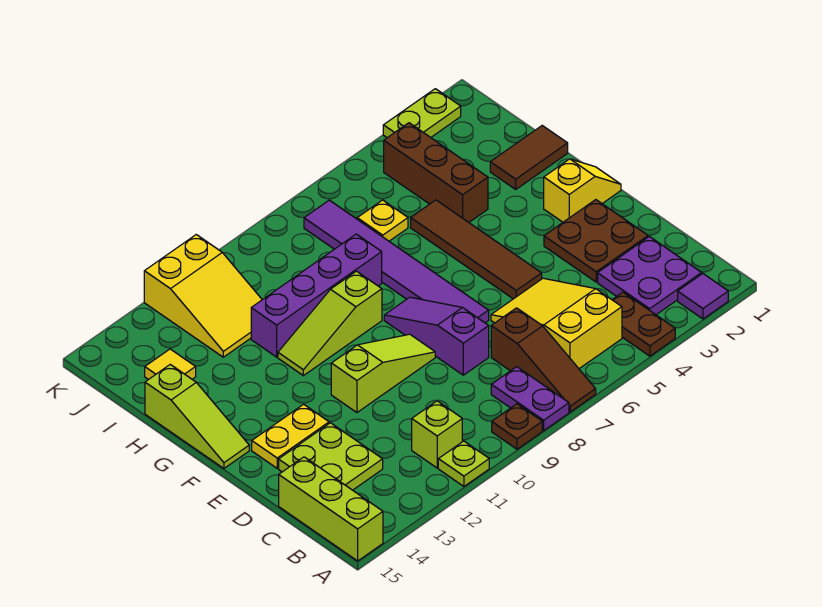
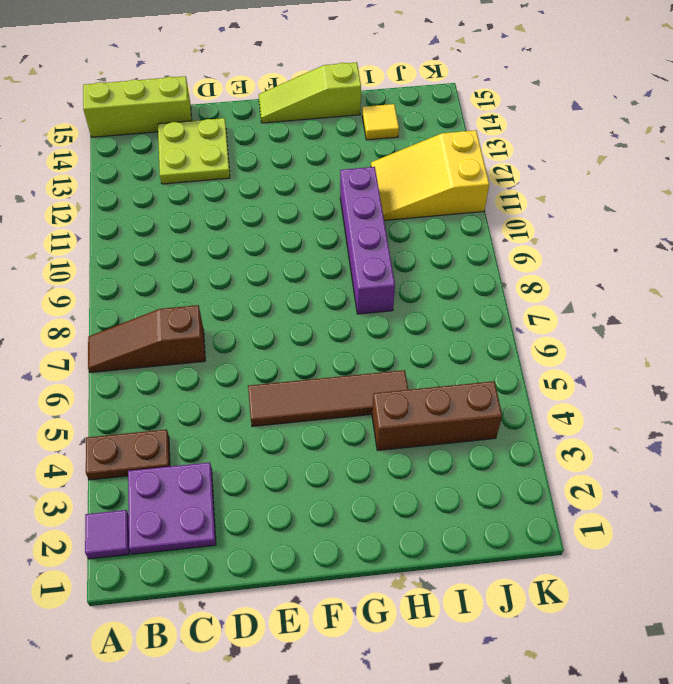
none -> purple 1x2 plate [491,367,569,431]
none -> brown 1x1 plate [492,404,542,449]
none -> lime 1x1 plate [438,441,489,486]

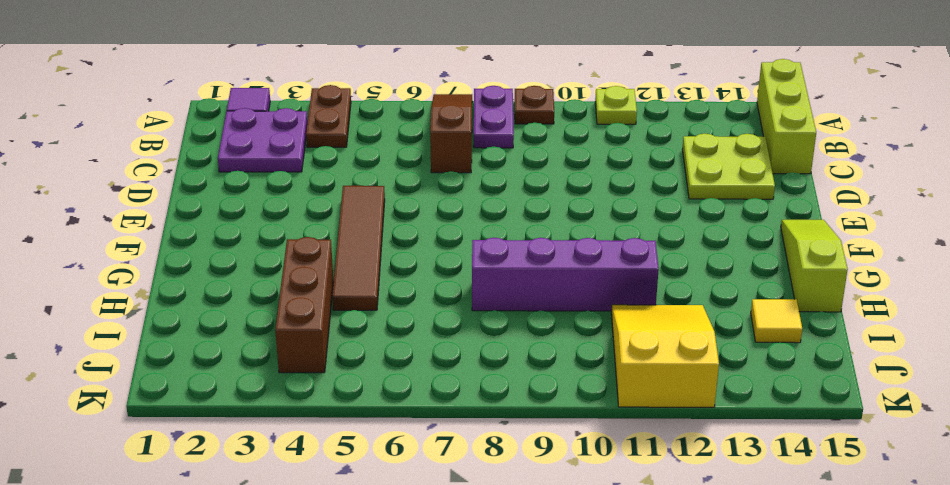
none -> yellow 2x3 slope [491,278,622,369]
none -> lime 1x1 brick [412,401,462,468]
none -> brown 2x2 plate [544,200,648,282]

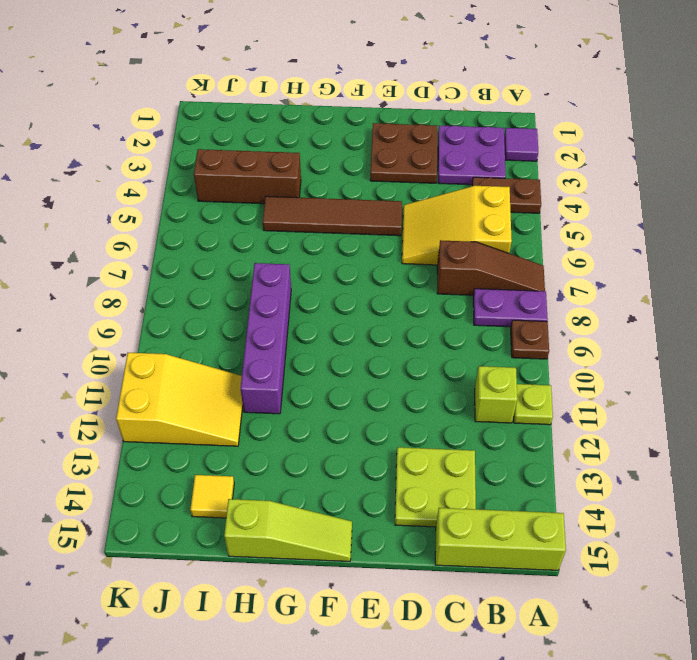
none -> purple 1x3 slope [384,297,489,375]
none -> purple 1x6 tile [304,200,489,323]
none -> lime 1x3 slope [331,334,435,412]

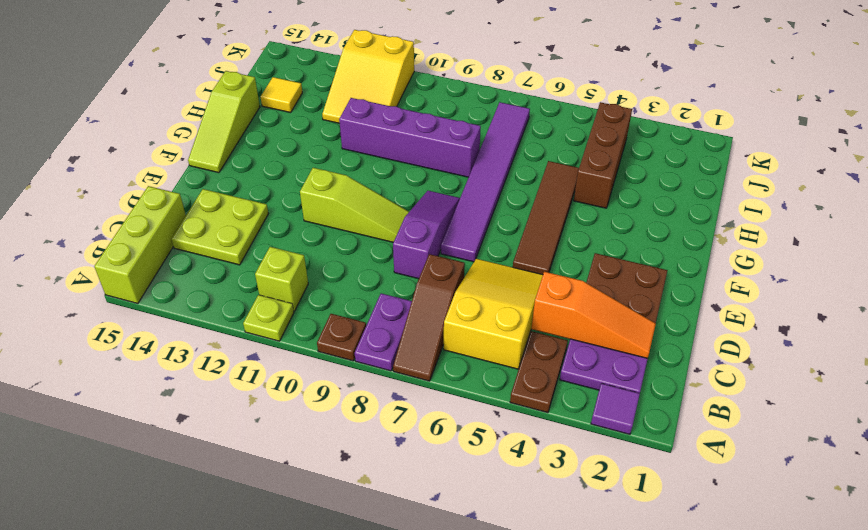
orange 1x3 slope [531,272,656,358] -> none
none -> yellow 1x2 plate [252,404,329,468]
none -> yellow 1x2 slope [544,159,621,222]
none -> lime 1x3 slope [278,271,382,376]

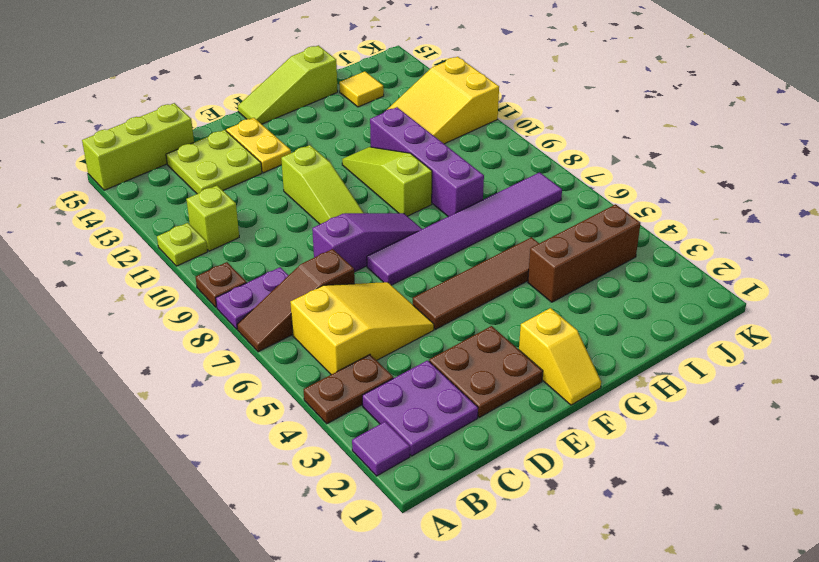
none -> brown 1x2 tile [490,126,568,189]
none -> yellow 1x1 plate [357,200,408,241]
none -> lime 1x2 plate [383,89,461,138]

